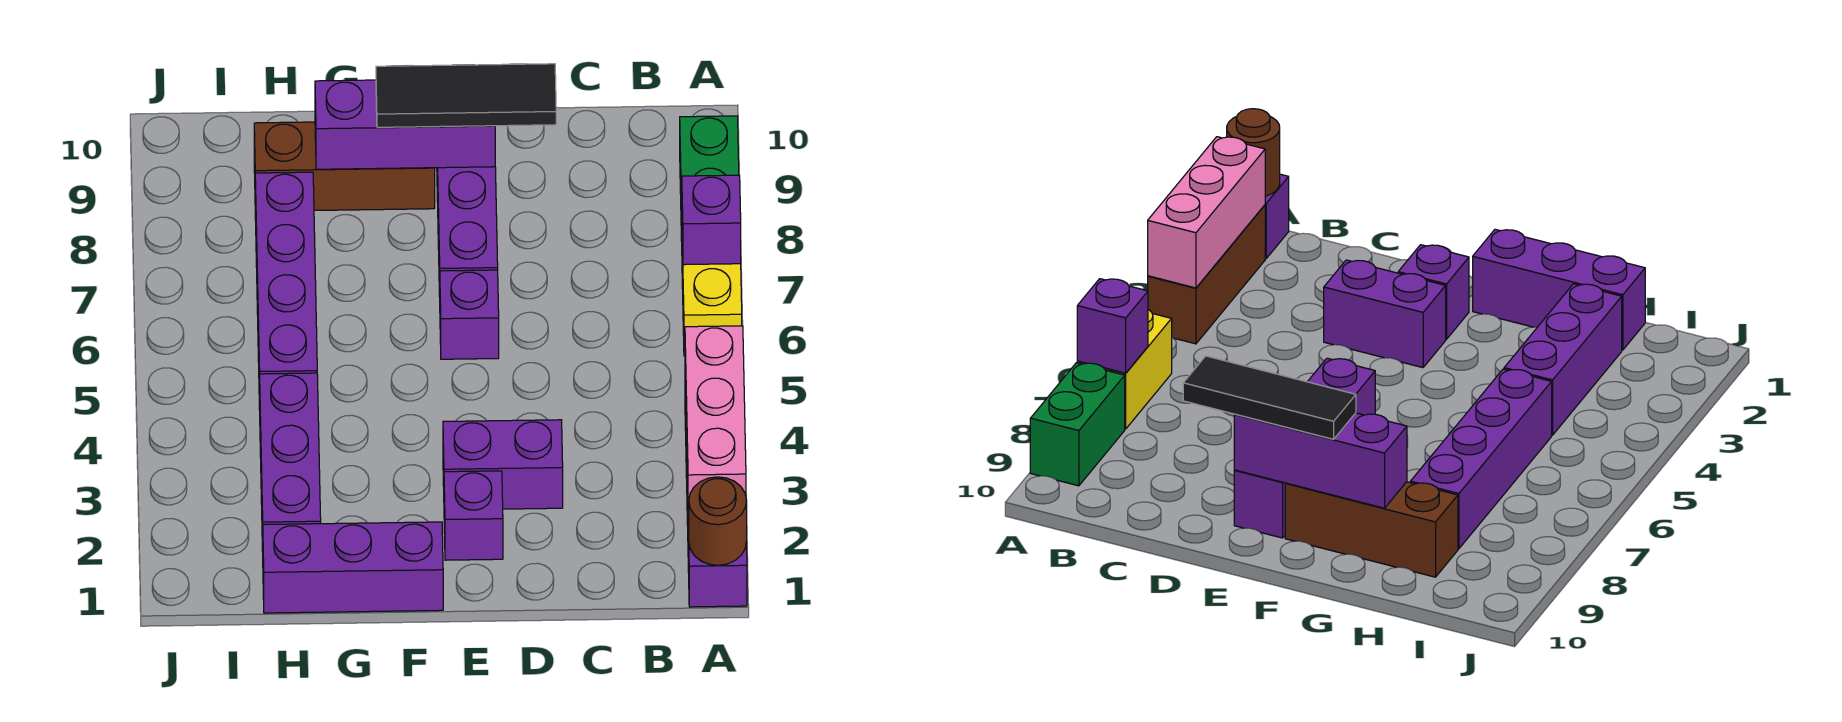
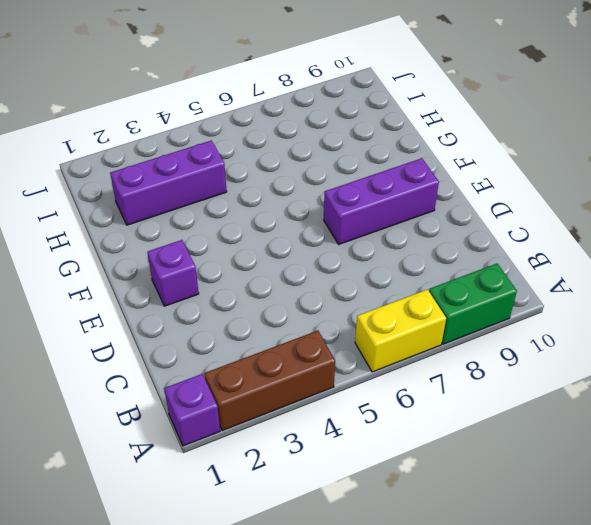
none -> purple 1x2 brick [443,420,563,509]
none -> purple 1x1 brick [440,270,499,359]
none -> purple 1x3 brick [263,522,443,613]

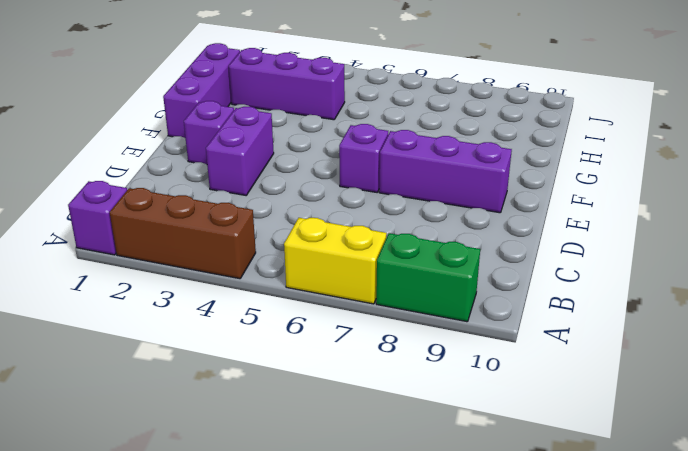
none -> brown 1x3 brick [254,122,435,210]
none -> purple 1x4 brick [255,172,317,410]
none -> brown 1x1 round brick [688,477,747,565]

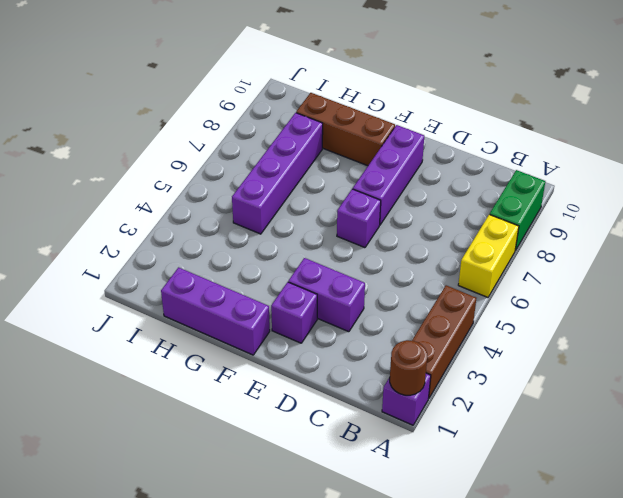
none -> purple 1x3 brick [260,373,321,552]
none -> pink 1x3 brick [685,326,746,516]
none -> purple 1x1 brick [682,175,741,265]

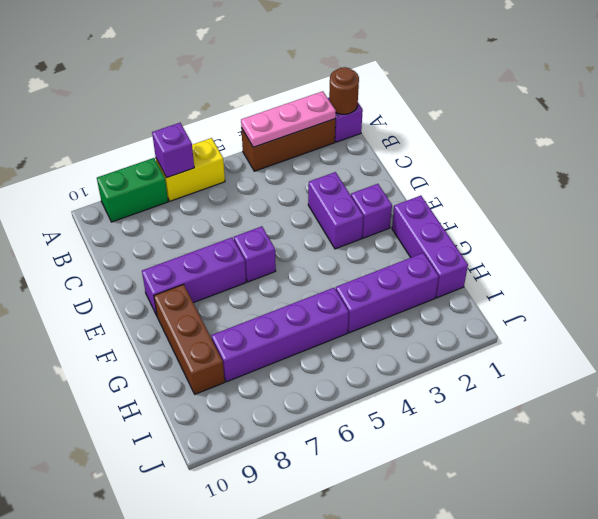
pink 1x3 plate [241,91,336,147] -> pink 1x3 brick [685,326,746,516]
none -> purple 1x3 brick [315,80,495,169]
none -> black 1x3 tile [376,64,556,127]

